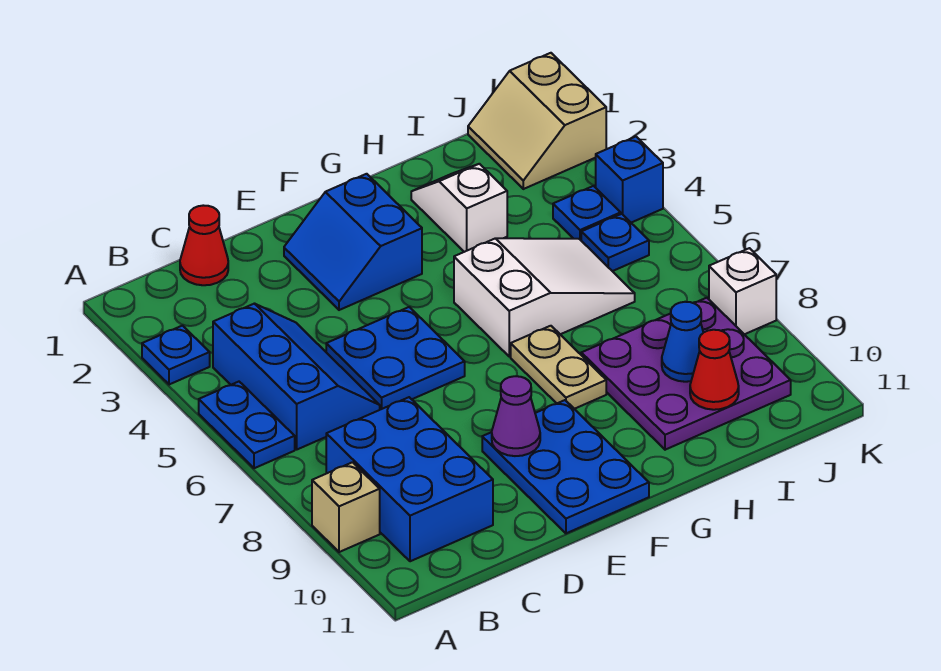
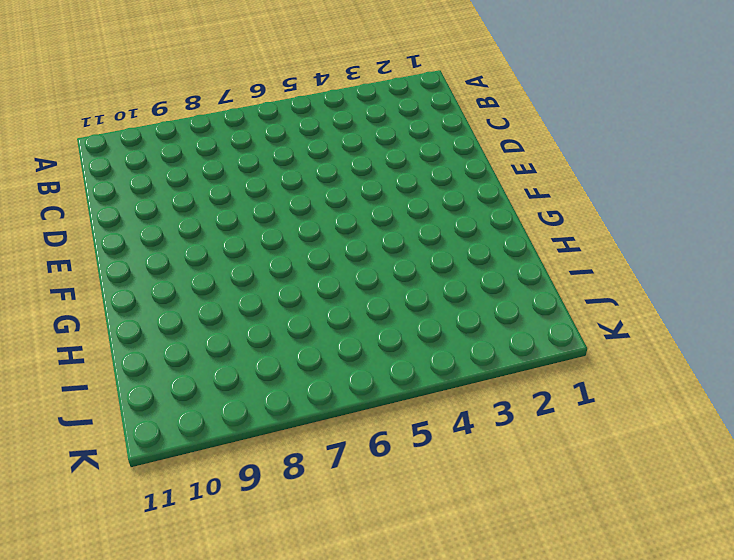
none -> blue 1x1 plate [142,326,210,385]
none -> blue 1x2 plate [199,382,295,468]
none -> tan 1x1 brick [312,462,380,552]

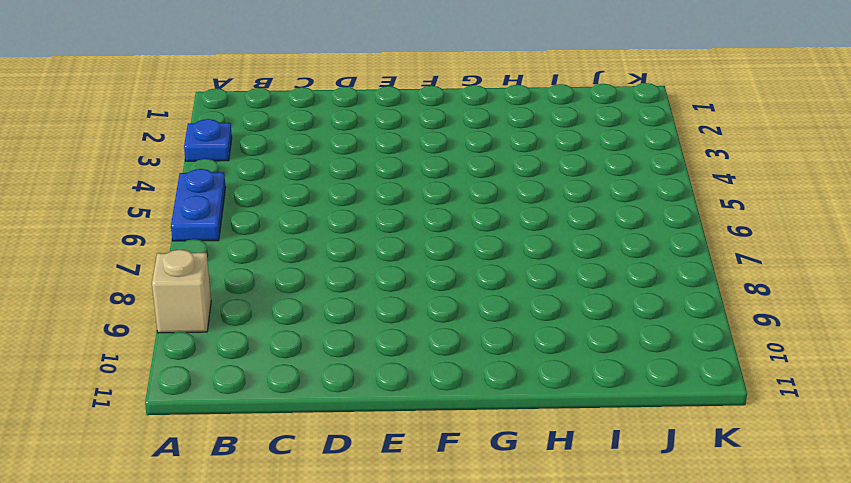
none -> blue 2x3 slope [213,304,380,449]
none -> blue 2x3 brick [326,397,493,561]
none -> red 1x1 cone [180,205,228,285]

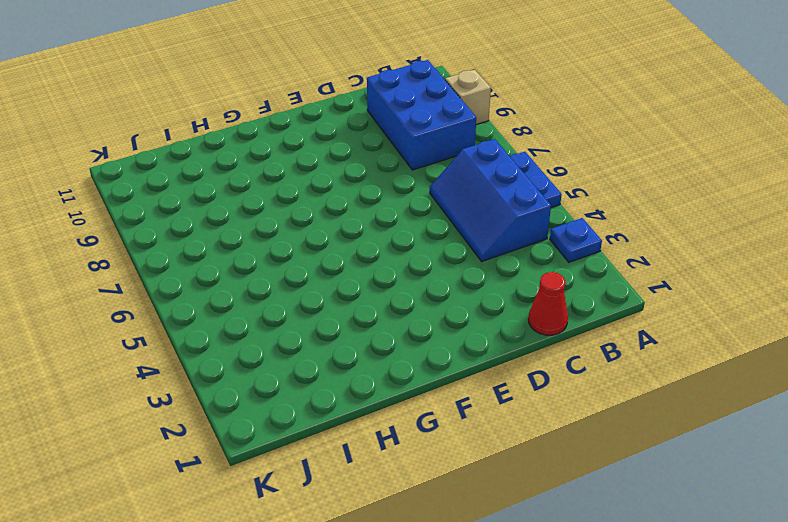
none -> blue 2x2 plate [326,307,465,410]
none -> blue 2x2 slope [284,174,422,310]
none -> blue 2x3 plate [482,400,649,533]

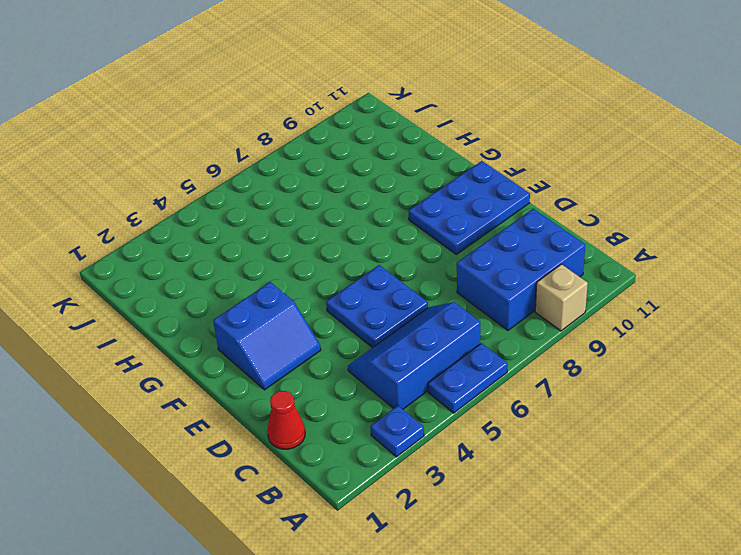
none -> white 2x3 slope [454,238,635,357]
none -> tan 1x2 plate [511,326,606,409]
none -> white 1x2 slope [411,164,507,252]

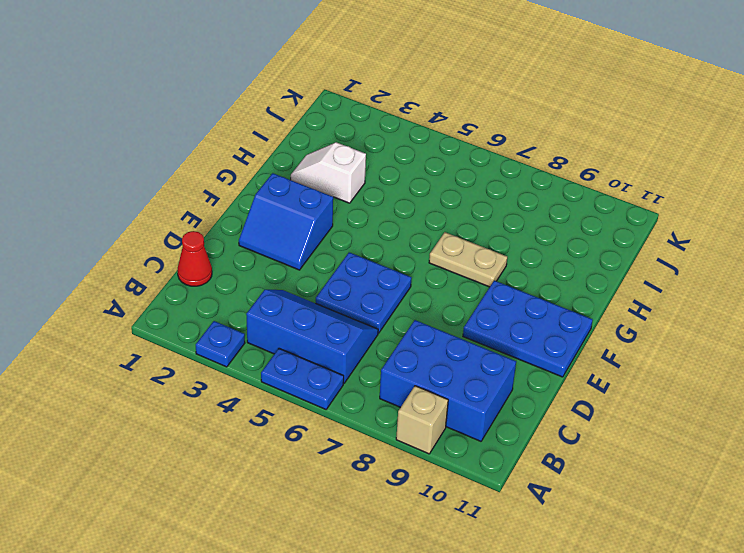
none -> white 2x3 slope [454,238,635,357]
none -> purple 3x3 plate [581,298,791,450]
none -> tan 2x2 slope [468,53,606,189]

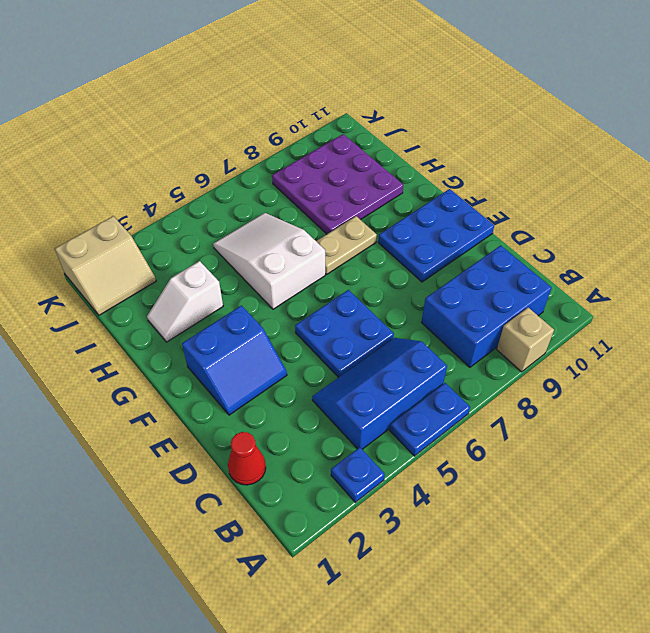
none -> blue 1x1 plate [553,186,621,240]
none -> blue 1x1 plate [581,214,649,271]
none -> blue 1x1 brick [596,137,663,223]

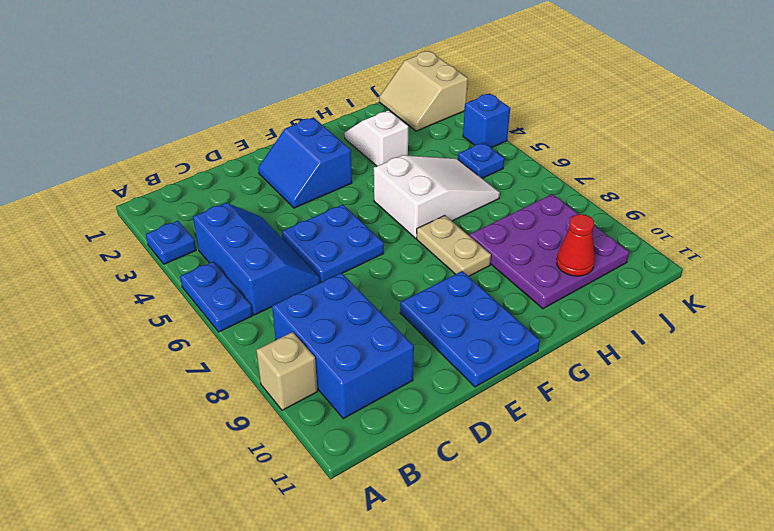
none -> red 1x1 cone [180,205,228,285]
none -> blue 1x1 plate [553,186,621,240]
none -> white 1x1 brick [709,248,776,334]

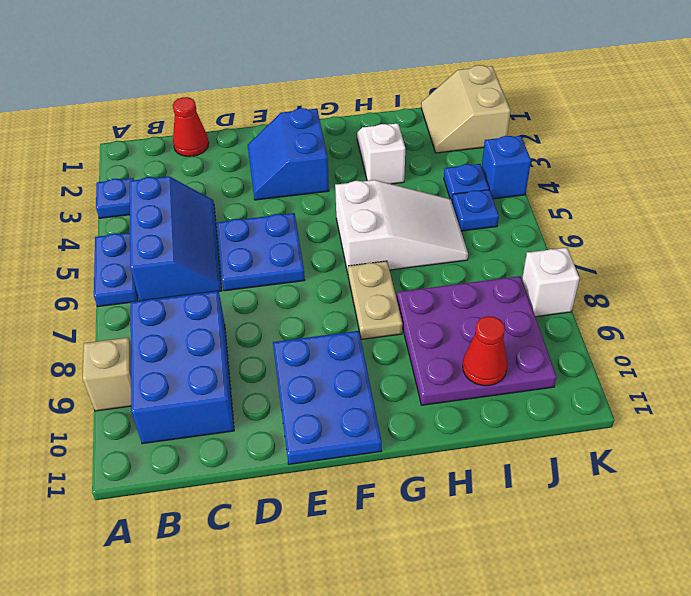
none -> purple 1x1 cone [492,376,540,456]
none -> blue 1x1 cone [662,302,703,382]

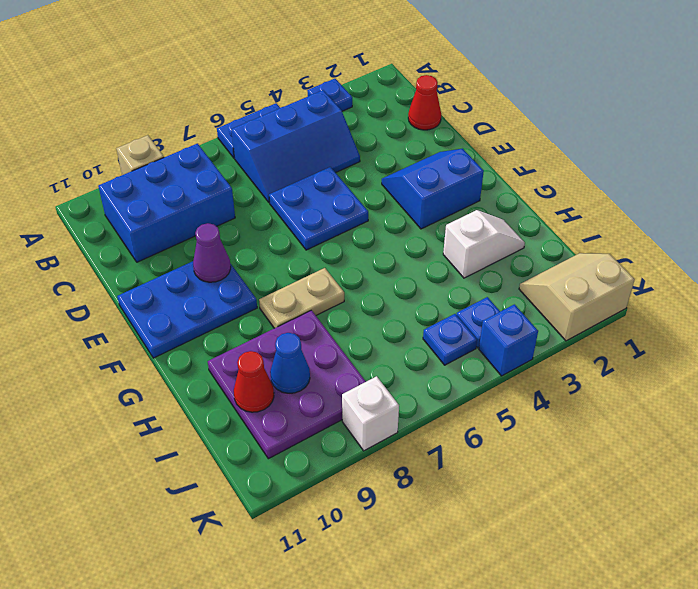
none -> white 2x3 slope [454,238,635,357]

